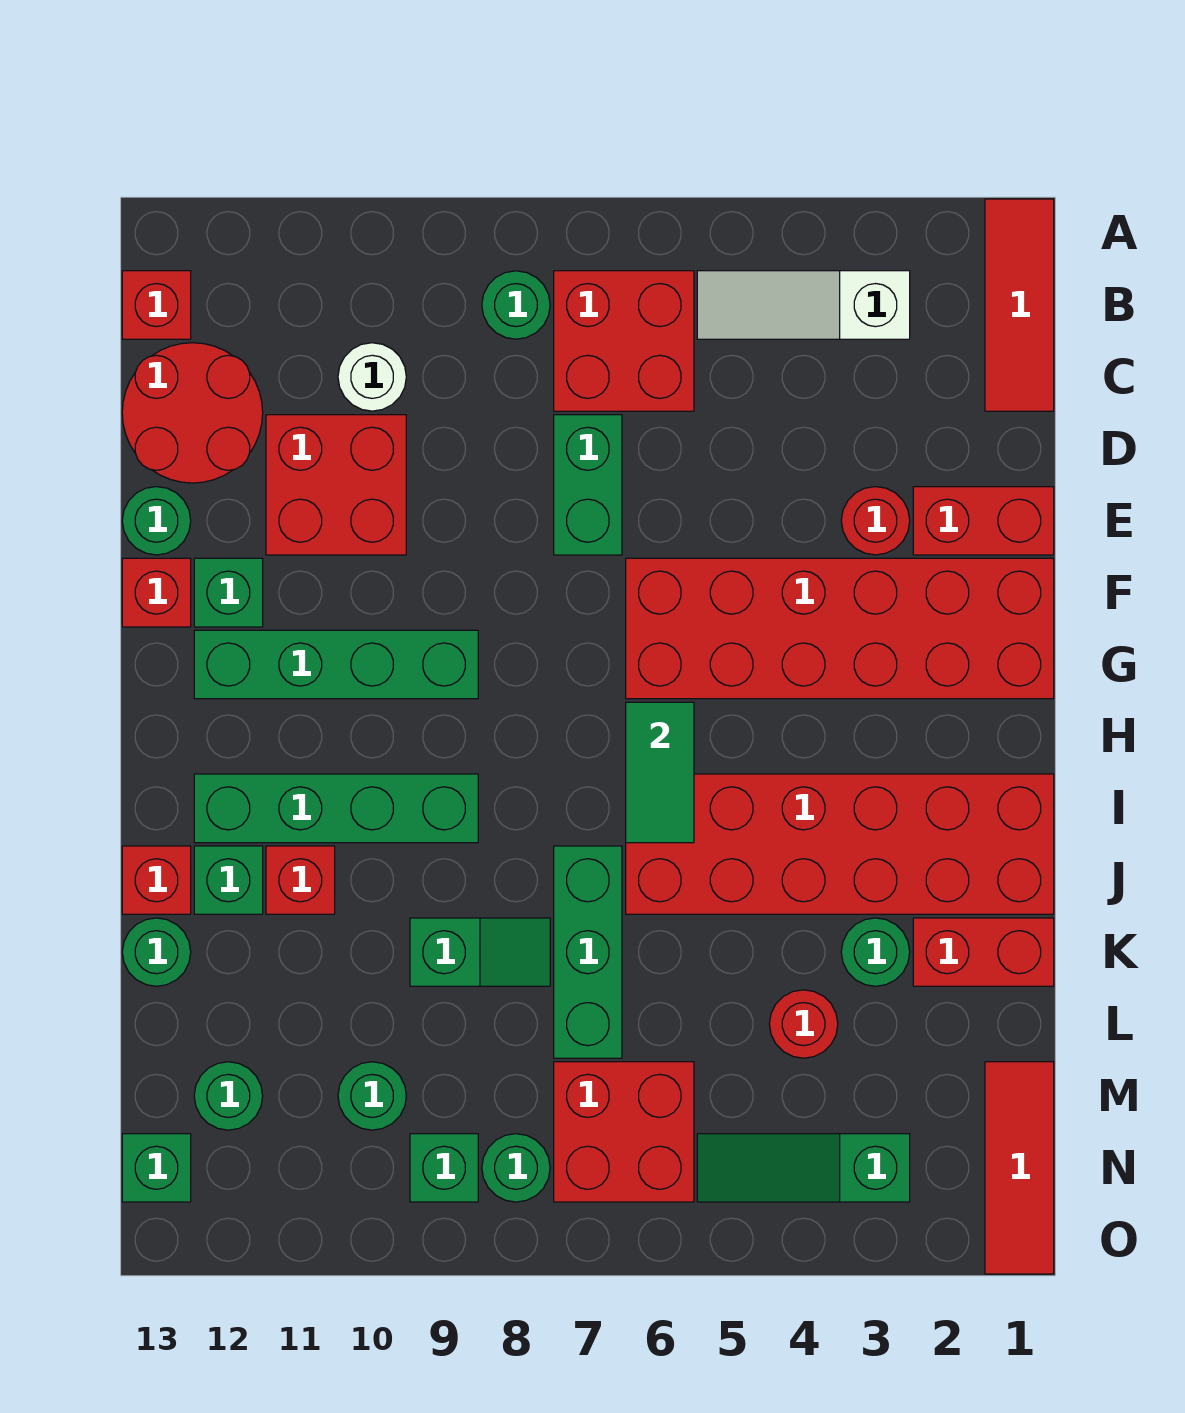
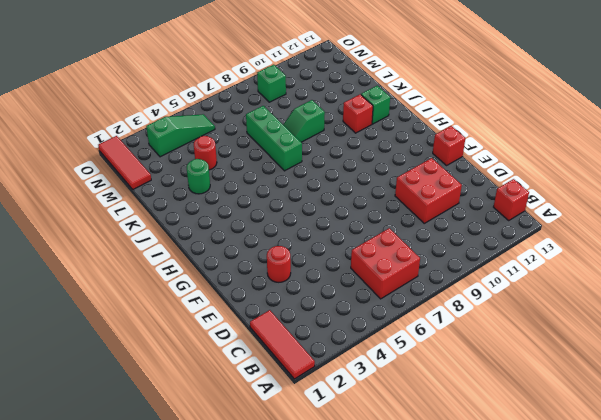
none -> white 1x3 slope [697,271,910,339]
none -> green 1x1 round brick [482,271,550,339]
none -> white 1x1 round brick [338,343,406,411]
none -> red 2x2 round brick [122,343,263,483]

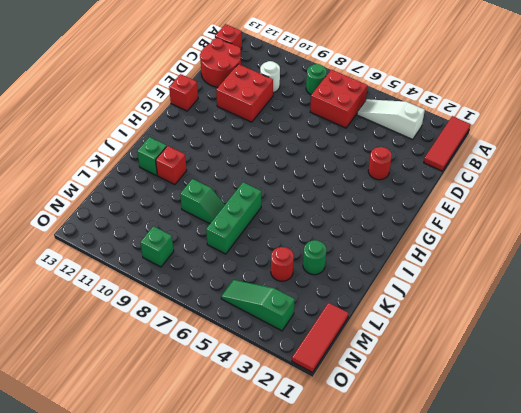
none -> green 1x2 brick [554,415,622,555]
none -> red 1x2 brick [913,487,1054,555]
none -> green 1x1 round brick [122,487,191,555]
none -> red 2x6 brick [626,558,1054,699]

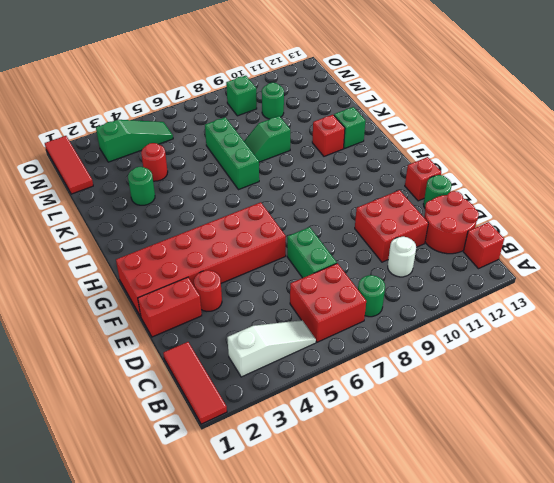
none -> green 1x1 brick [194,558,263,627]
none -> green 1x4 brick [194,630,478,699]
none -> red 2x6 brick [626,774,1054,914]
none -> green 1x4 brick [194,774,478,843]

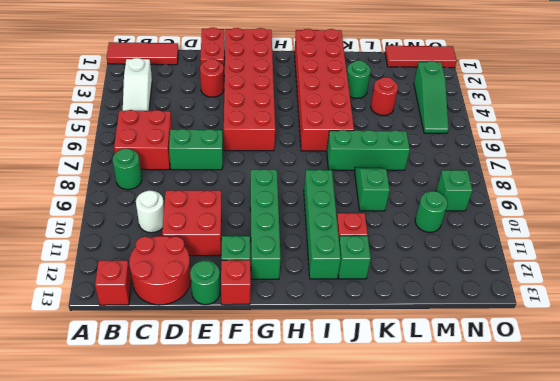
none -> red 1x1 brick [122,846,191,914]
none -> red 1x2 brick [913,918,1054,986]
none -> green 1x1 round brick [122,918,191,986]
none -> red 2x2 brick [554,1062,694,1202]

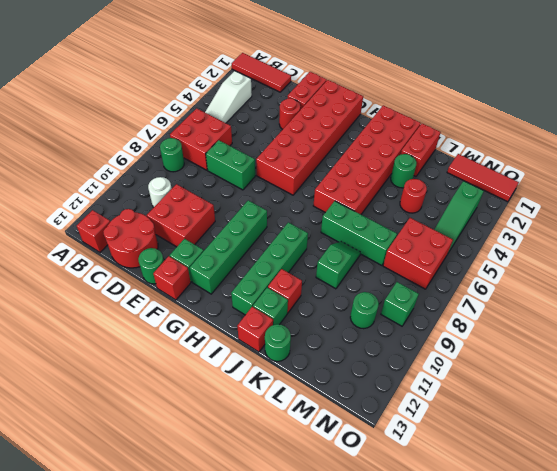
none -> green 1x1 round brick [194,1062,263,1130]
none -> green 1x1 round brick [482,1134,550,1202]
none -> green 1x1 brick [122,1134,191,1202]
none -> green 1x2 tile [626,702,694,843]

